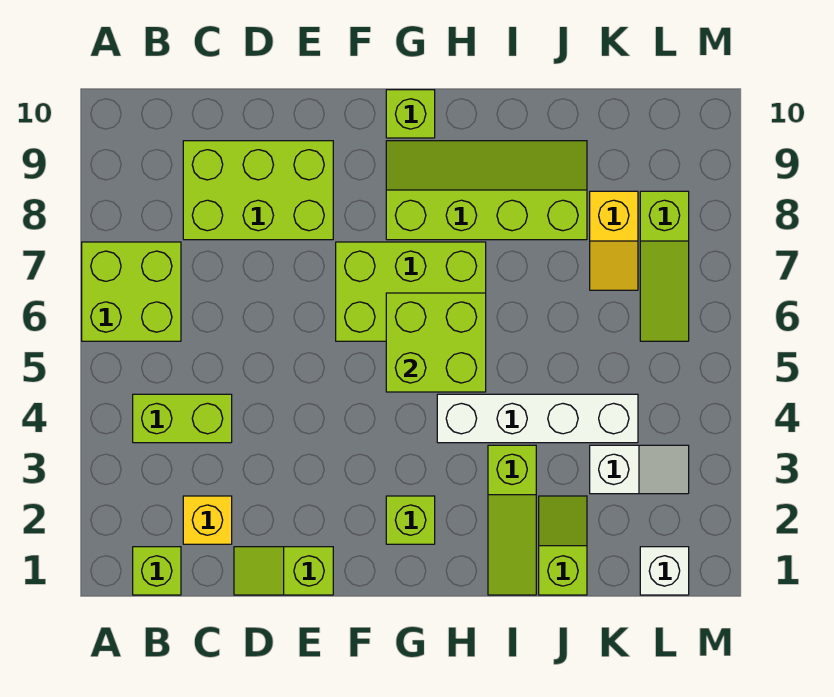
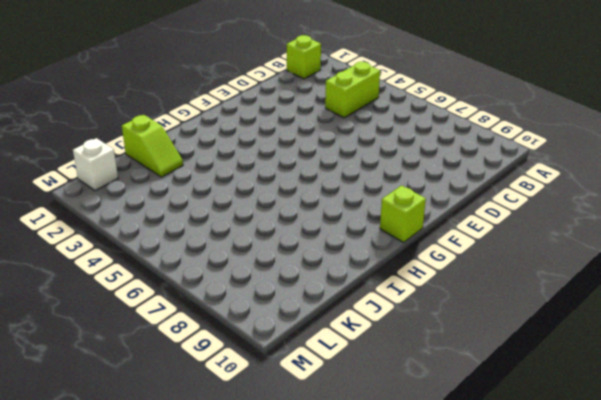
none -> lime 2x2 brick [82,242,181,341]
none -> yellow 1x1 brick [183,496,232,544]
none -> lime 2x3 brick [183,141,333,240]

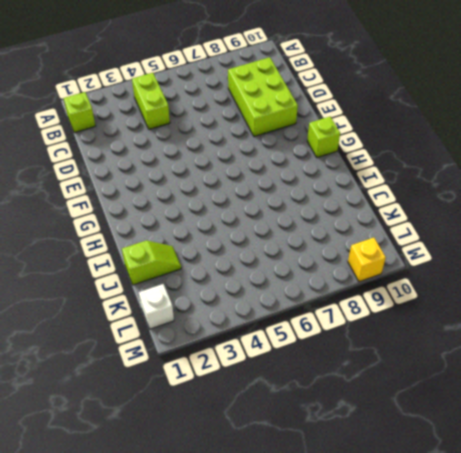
yellow 1x1 brick [348,238,386,282] -> yellow 1x1 brick moved to [183,496,232,544]
none -> lime 2x2 brick [82,242,181,341]
none -> lime 1x2 slope [234,547,333,595]
none -> lime 2x3 brick [336,242,486,341]

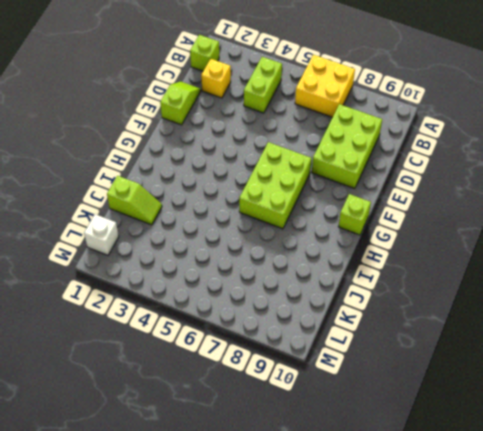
yellow 2x2 brick [295,55,355,117] -> lime 2x2 brick [82,242,181,341]
none -> lime 1x1 brick [386,496,435,544]
none -> lime 2x4 slope [386,141,587,240]
none -> white 1x4 brick [437,394,638,443]

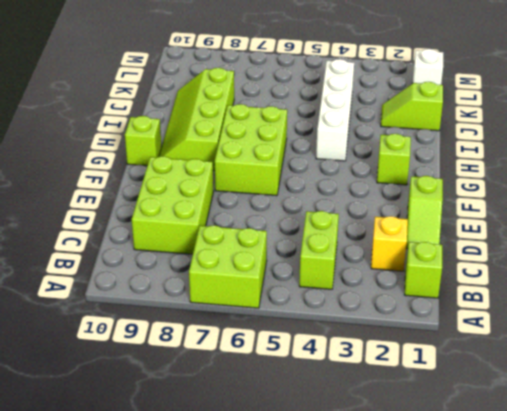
none -> lime 1x3 slope [488,445,536,595]
none -> white 1x2 slope [590,445,689,494]
none -> yellow 1x2 slope [590,191,638,290]

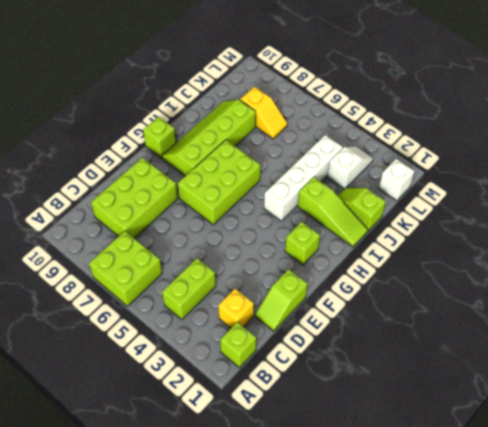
none -> lime 1x3 slope [640,191,689,341]
none -> lime 2x2 brick [386,293,486,392]

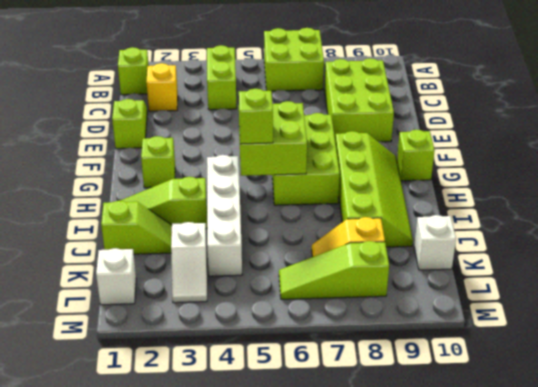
lime 1x1 brick [239,89,273,144] -> none
white 1x1 brick [414,215,456,270] -> none

